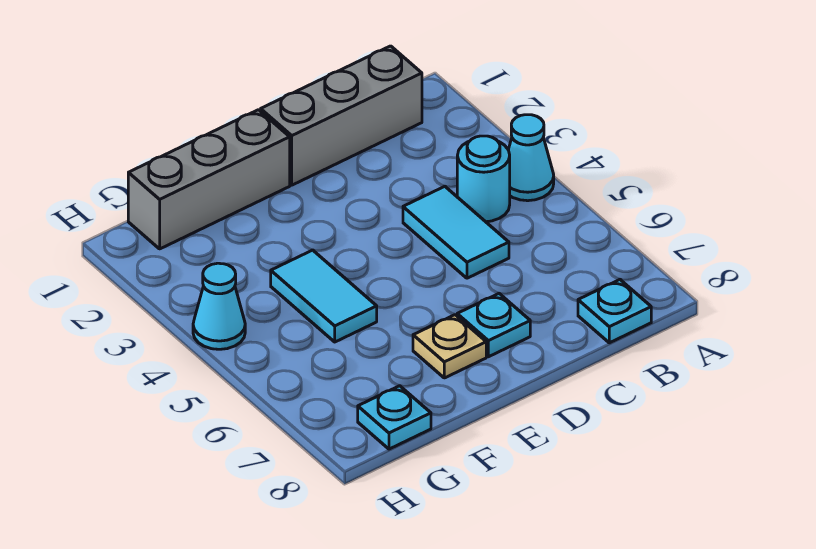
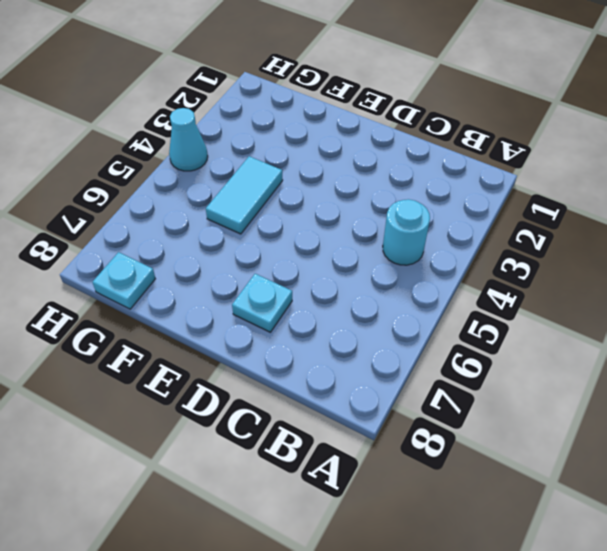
none -> cyan 1x1 cone [508,115,554,201]
none -> grey 1x3 brick [261,46,422,185]

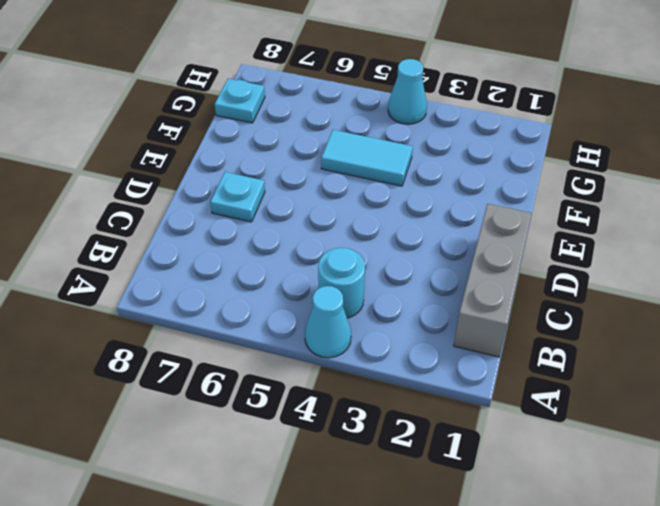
none -> cyan 1x1 plate [578,280,651,343]
none -> cyan 1x2 tile [403,186,509,278]

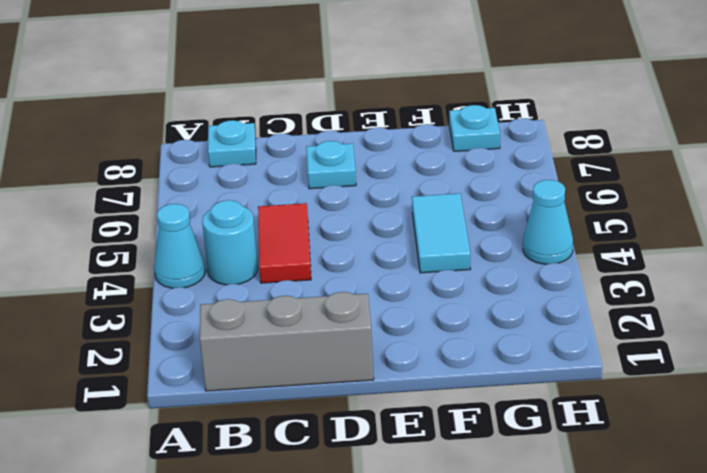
red 1x2 tile [258,203,311,283] -> cyan 1x2 tile [403,186,509,278]
none -> grey 1x3 brick [128,110,290,249]
none -> tan 1x1 plate [413,315,486,378]

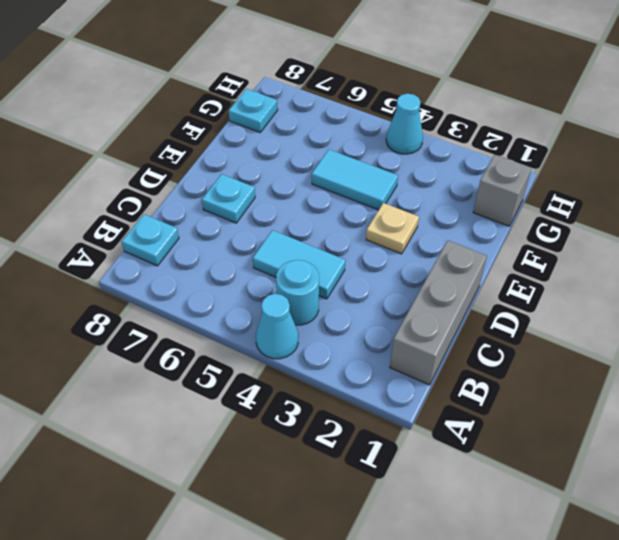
tan 1x1 plate [366,203,419,254] -> tan 1x1 plate moved to [413,315,486,378]
grey 1x1 brick [473,155,532,226] -> grey 1x3 brick [128,110,290,249]

